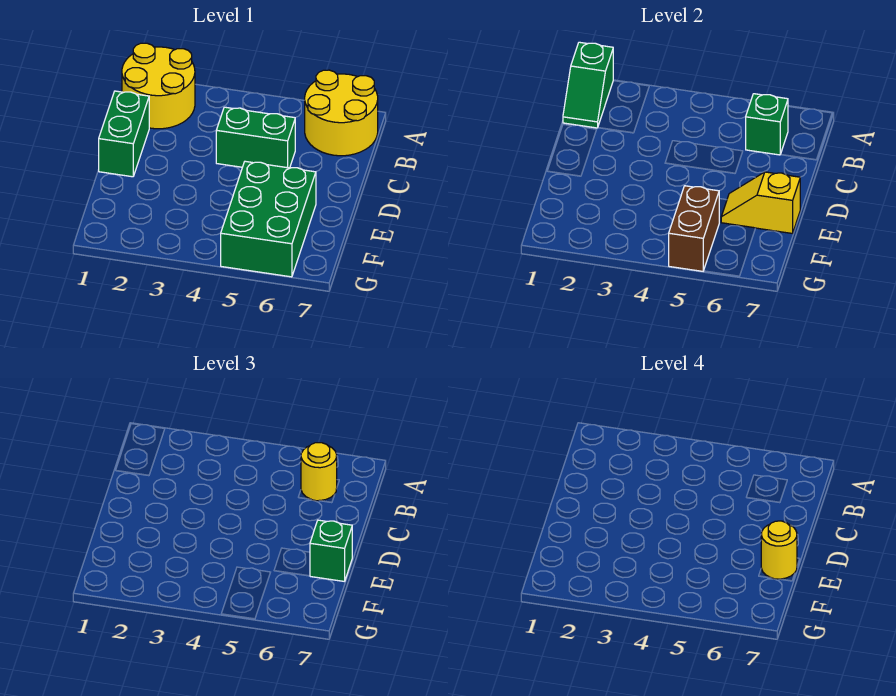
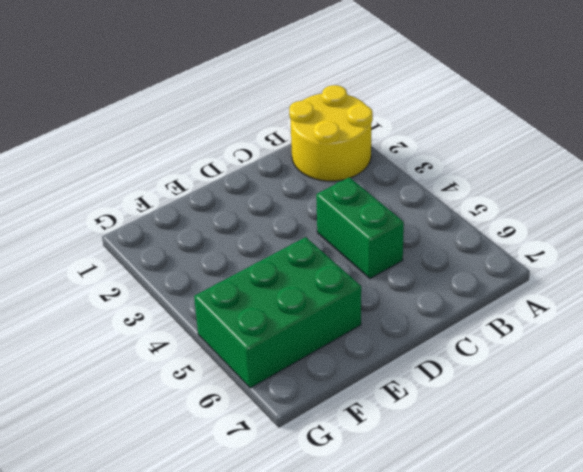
none -> yellow 2x2 round brick [305,70,378,156]
none -> green 1x2 brick [99,91,149,177]
none -> green 1x2 slope [563,42,613,128]

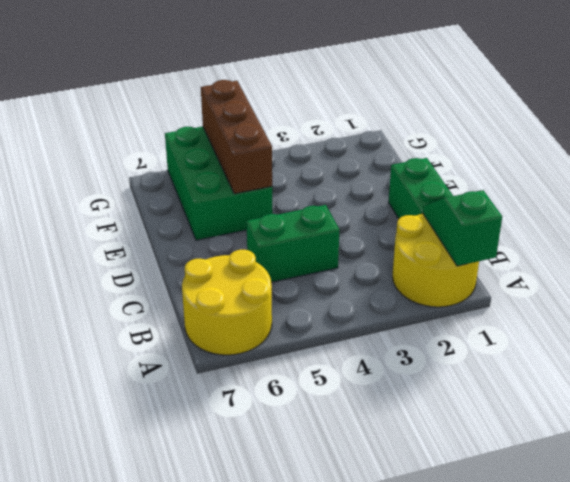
brown 1x3 brick [201,80,272,194] -> brown 1x2 brick [669,186,719,271]
none -> green 1x1 brick [746,94,788,155]
none -> yellow 1x2 slope [721,172,800,234]
none -> yellow 1x1 round brick [301,443,337,501]

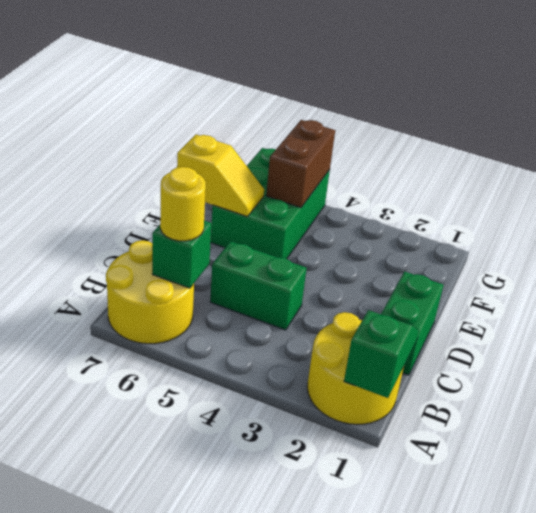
none -> green 1x1 brick [310,520,352,582]
none -> yellow 1x1 round brick [761,521,797,579]

